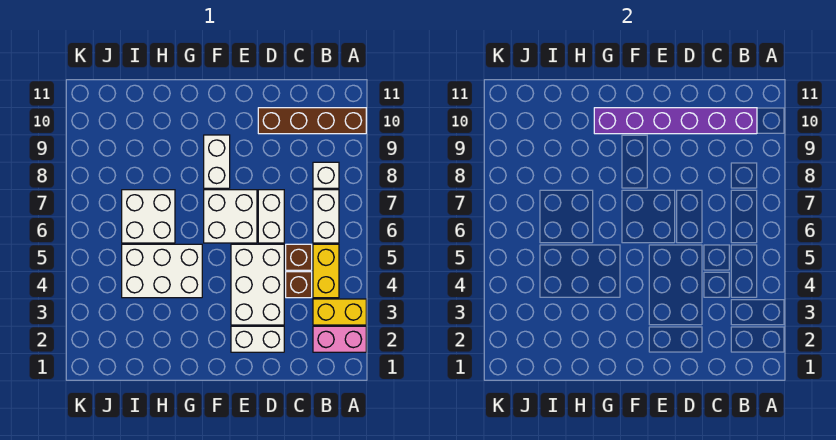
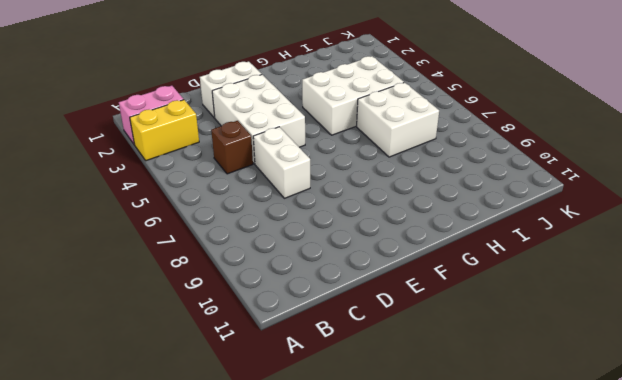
none -> brown 1x4 brick [258,108,366,134]
none -> yellow 1x2 brick [313,244,339,298]
none -> white 1x2 brick [313,190,339,243]

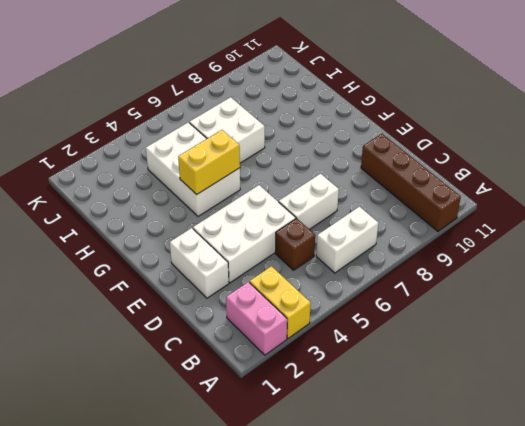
yellow 1x2 brick [178,130,240,194] -> yellow 1x2 brick moved to [313,244,339,298]
none -> white 1x1 brick [313,162,339,188]
none -> brown 1x1 brick [286,272,312,298]
none -> white 2x2 brick [204,190,257,243]

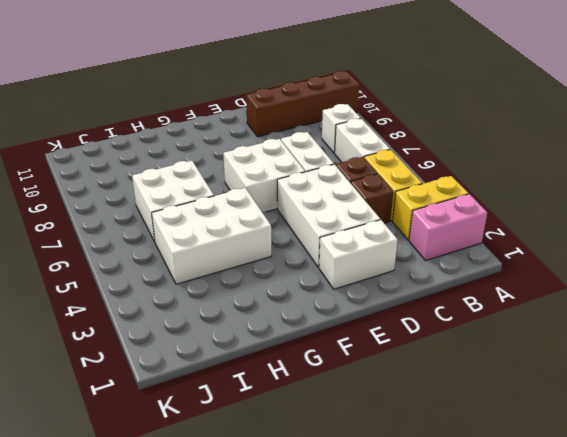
none -> white 1x2 brick [204,135,230,188]
none -> purple 1x6 brick [594,108,757,134]

